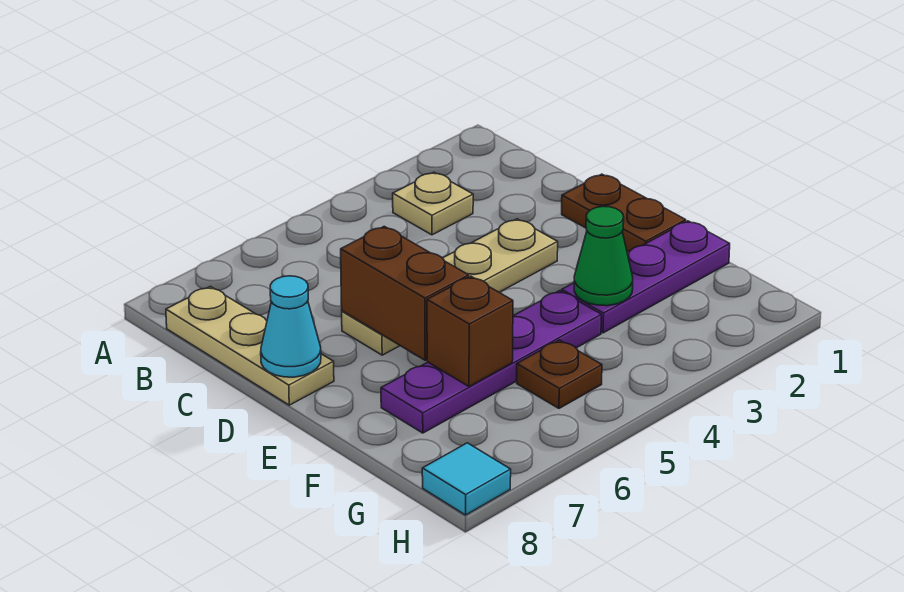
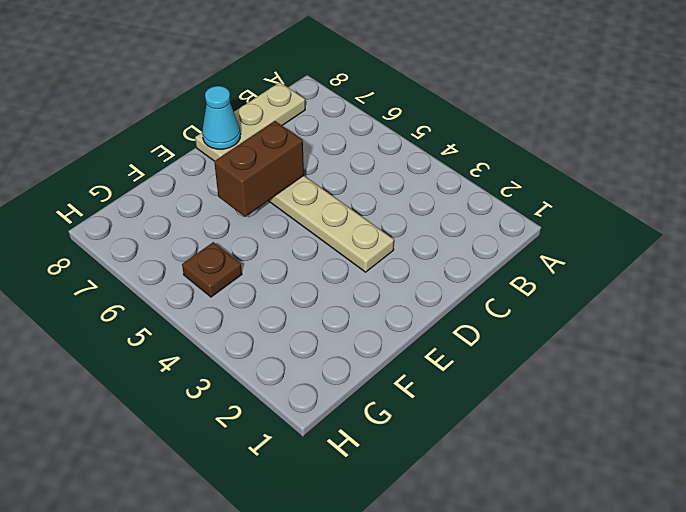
none -> tan 1x1 plate [393,172,473,235]
none -> brown 1x2 plate [562,174,686,252]
none -> purple 1x3 plate [562,221,730,333]

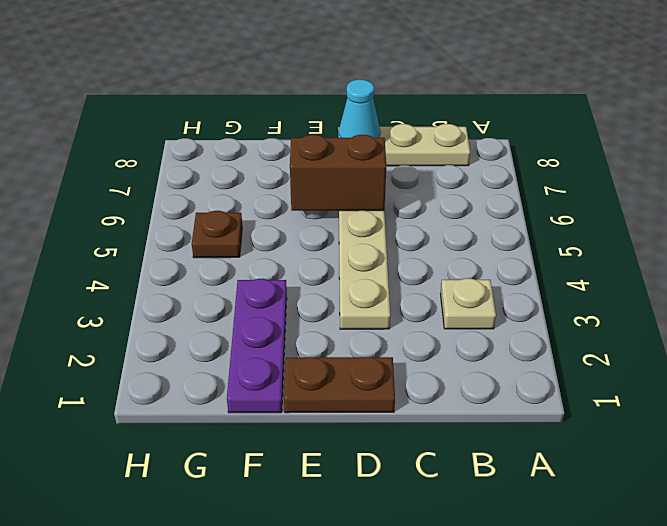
none -> purple 1x4 plate [381,291,601,433]
none -> cyan 1x1 tile [422,443,511,515]
none -> green 1x1 cone [574,206,633,306]

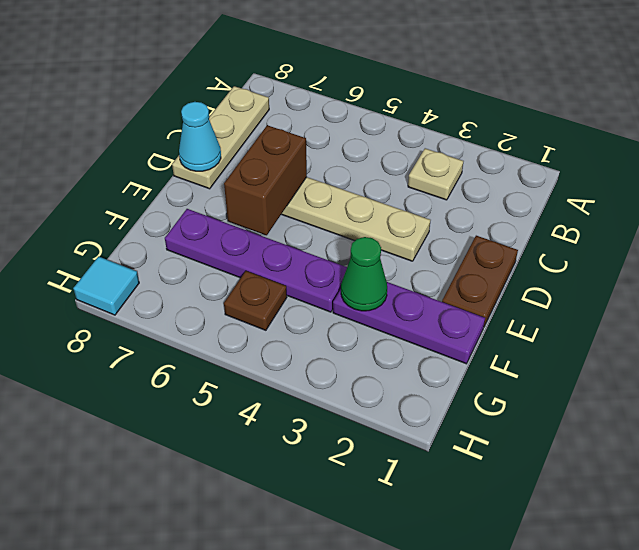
none -> brown 1x1 brick [427,276,513,387]

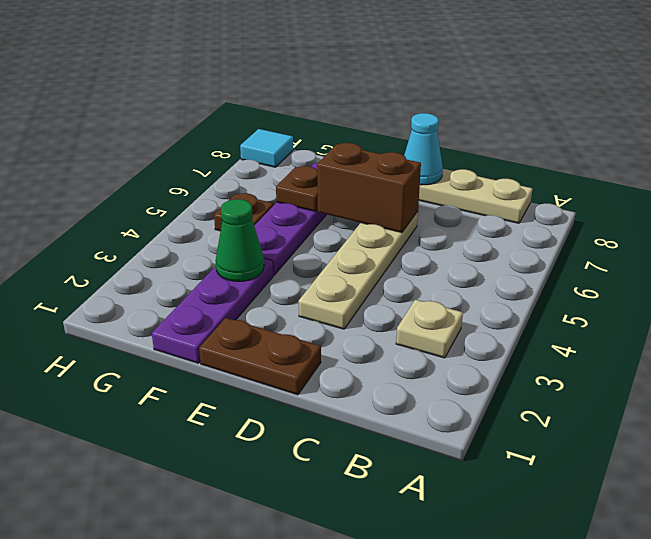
brown 1x1 plate [276,166,318,212] -> brown 1x1 brick [427,276,513,387]

